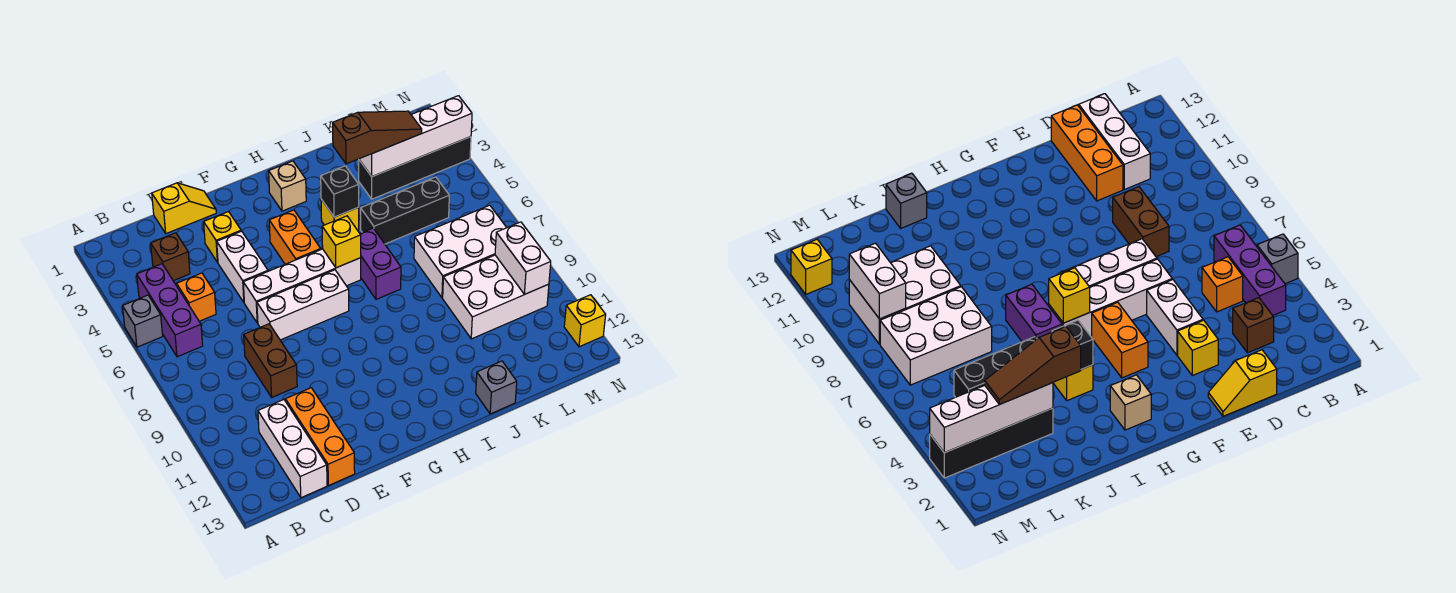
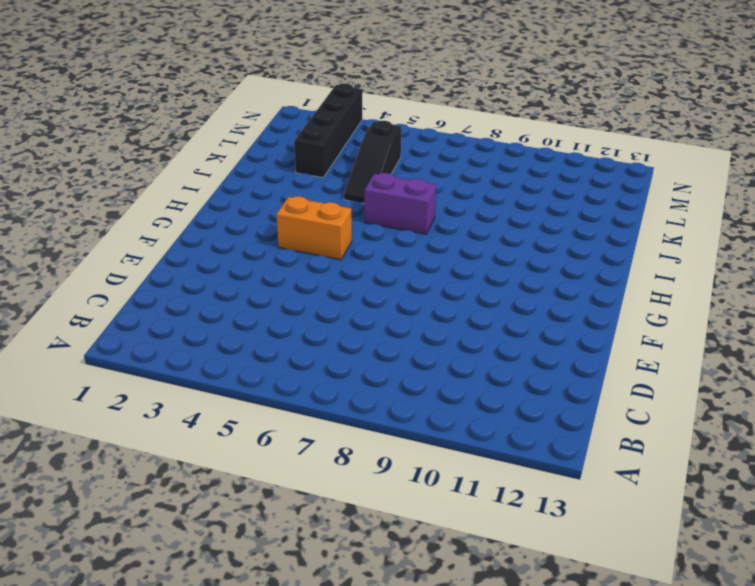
black 1x3 slope [344,121,401,203] -> black 1x3 brick [361,177,449,244]
none -> grey 1x1 brick [122,295,163,347]
none -> purple 1x3 brick [137,264,203,357]
none -> brown 1x1 brick [151,233,190,281]

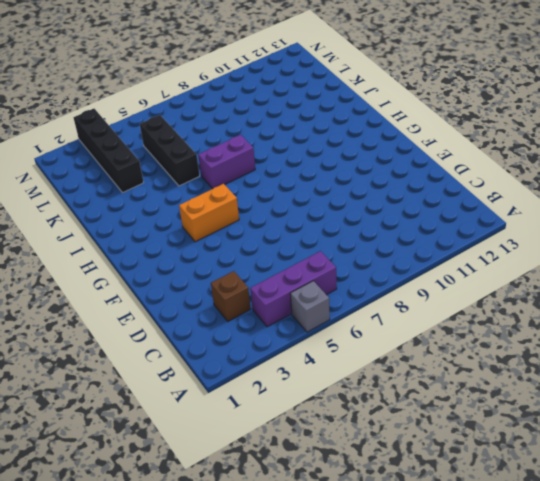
none -> orange 1x1 brick [177,273,216,321]
none -> white 1x3 brick [258,400,327,498]
none -> yellow 1x2 slope [152,183,216,234]

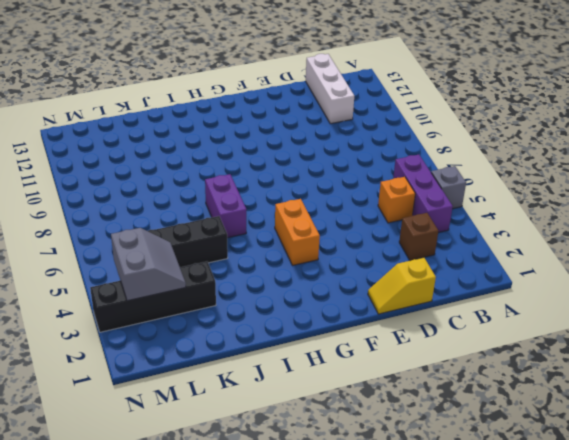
grey 2x2 slope [111,228,186,301] -> white 1x4 brick [359,96,472,177]
none -> brown 1x2 brick [244,324,297,397]
none -> orange 1x3 brick [285,388,355,486]
none -> yellow 1x1 brick [204,212,241,262]

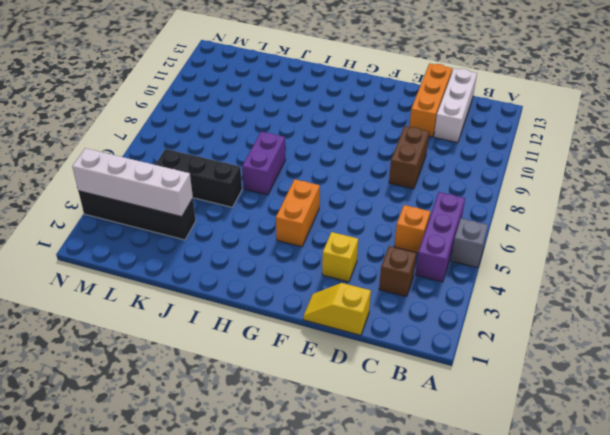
none -> white 1x2 brick [217,231,268,302]
none -> white 1x4 brick [243,249,361,323]
none -> white 1x3 brick [257,270,349,340]

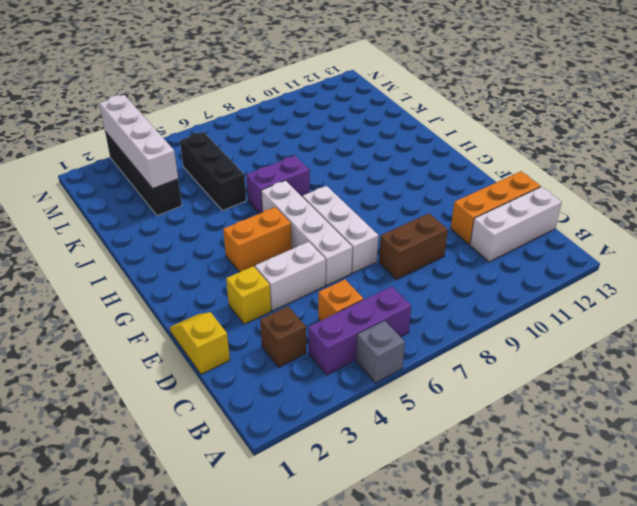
none -> tan 1x1 brick [269,161,306,211]
none -> yellow 1x1 brick [321,199,359,230]
none -> grey 1x1 brick [476,361,517,414]

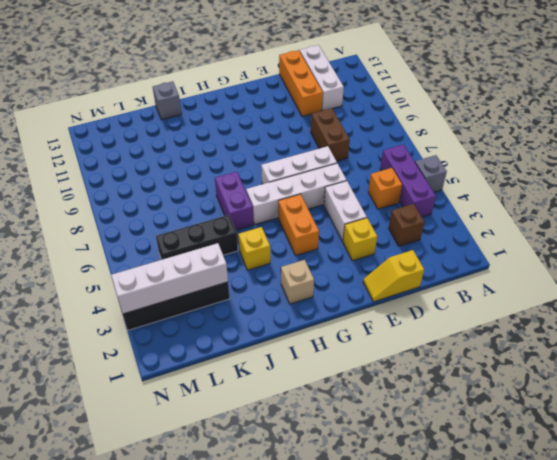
none -> white 2x3 brick [414,205,507,298]
none -> white 2x3 brick [443,255,549,339]
none -> yellow 1x1 brick [564,295,606,347]

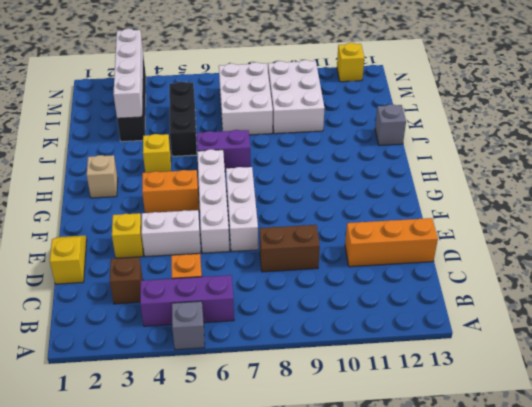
none -> white 1x3 brick [258,400,327,498]
none -> yellow 1x1 brick [322,216,361,268]
none -> black 1x1 brick [321,166,359,217]

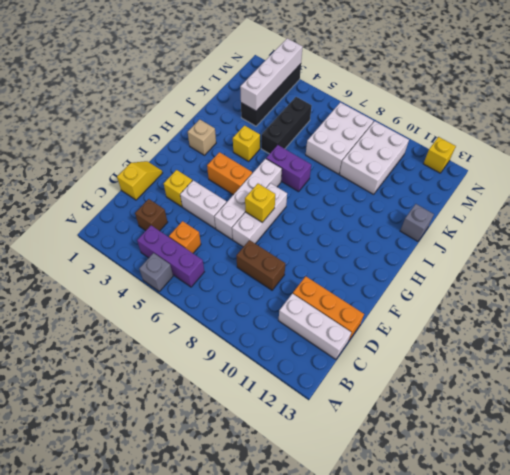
yellow 1x1 brick [245,184,275,222] -> yellow 1x1 brick moved to [322,216,361,268]
none -> black 1x1 brick [321,166,359,217]
none -> white 1x2 brick [495,222,551,294]
none -> brown 1x3 slope [333,111,422,164]

